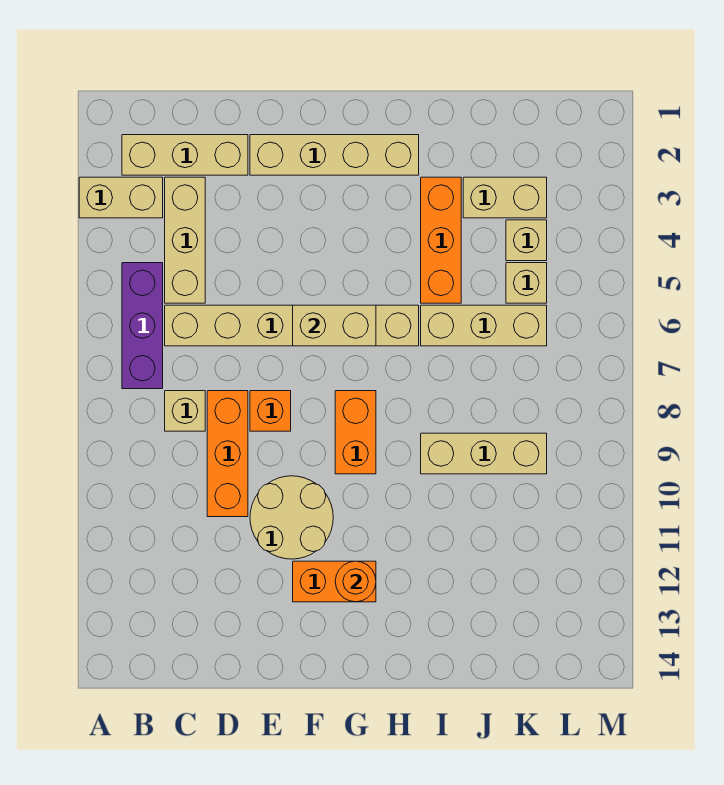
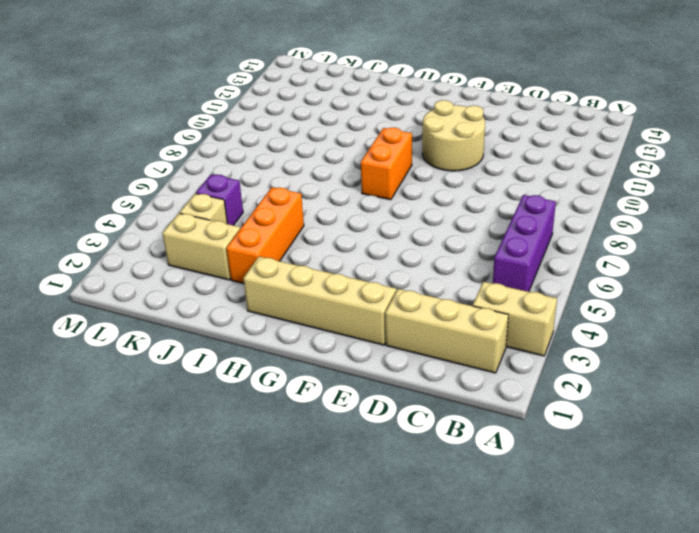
purple 1x1 brick [196,175,243,225] -> tan 1x1 brick [506,263,547,303]
none -> tan 1x3 brick [165,177,205,303]
none -> tan 1x6 brick [165,305,419,346]
none -> tan 1x1 brick [165,391,205,431]

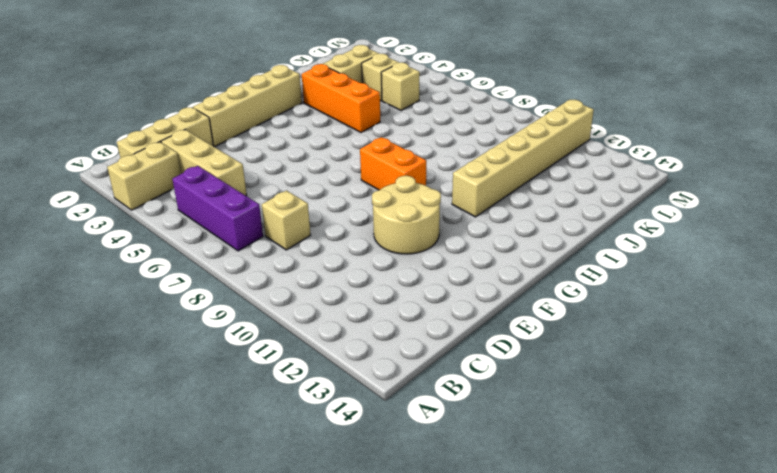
tan 1x6 brick [452,100,594,217] -> tan 1x6 brick moved to [165,305,419,346]
none -> orange 1x3 brick [207,391,248,517]
none -> orange 1x1 brick [250,391,291,431]
none -> orange 1x2 brick [293,561,376,602]

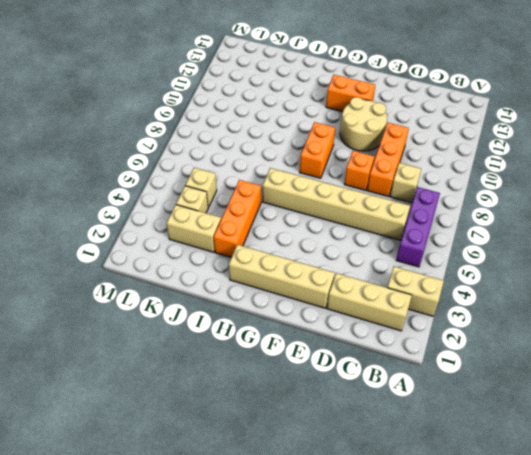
none -> tan 1x3 brick [165,177,205,303]
none -> tan 1x3 brick [421,305,547,346]
none -> tan 1x3 brick [421,433,547,474]

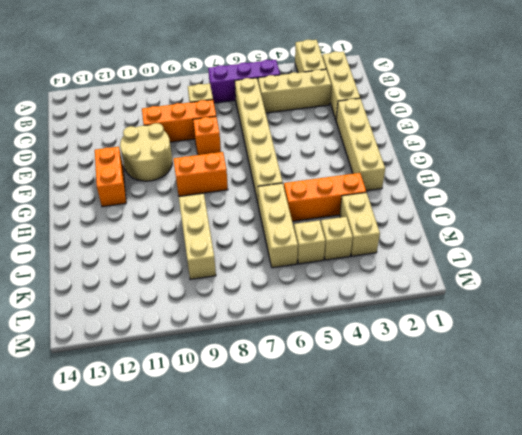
none -> tan 1x2 brick [293,305,376,346]
none -> orange 1x1 round brick [335,561,376,602]

